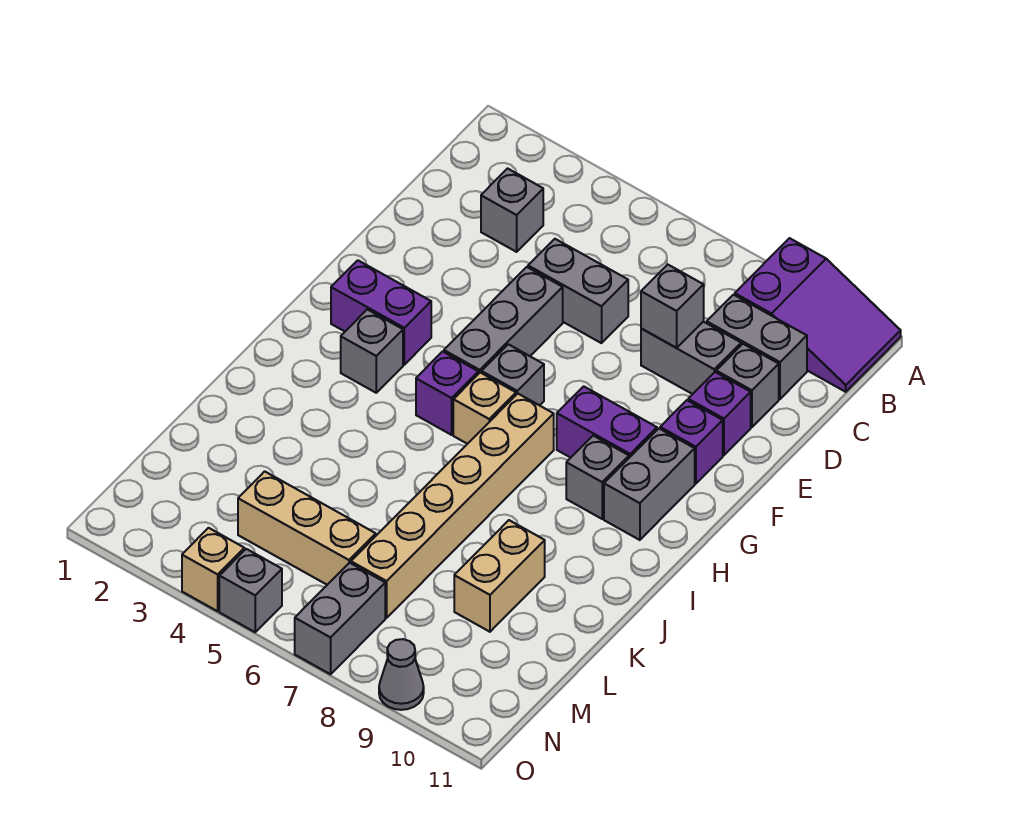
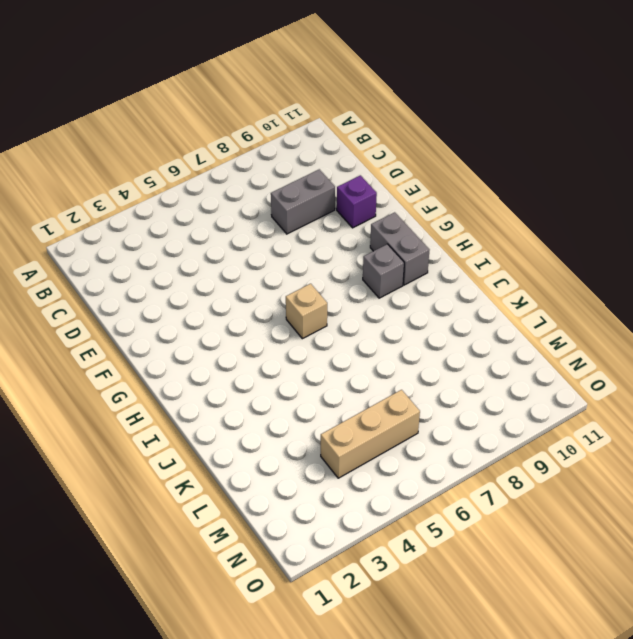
none -> purple 2x3 slope [735,238,901,392]
none -> grey 1x1 brick [481,168,543,252]
none -> grey 1x2 brick [707,295,807,399]

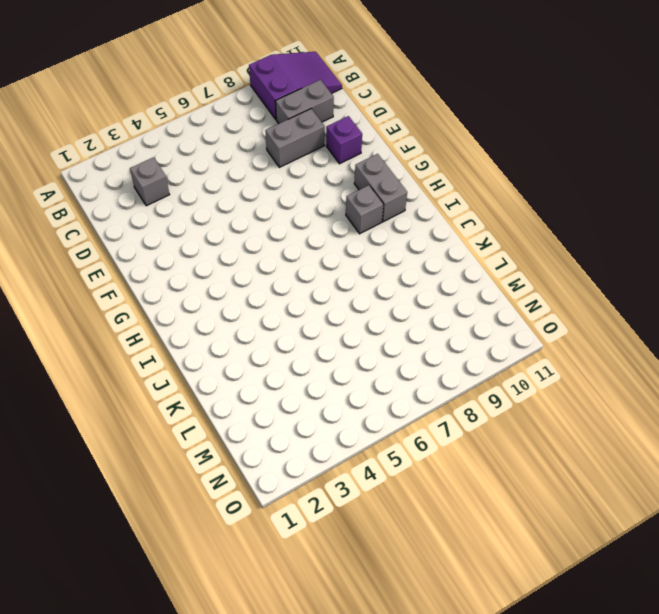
none -> grey 1x2 brick [528,239,628,343]
none -> grey 1x1 brick [716,344,779,427]
none -> grey 1x3 brick [444,267,563,374]

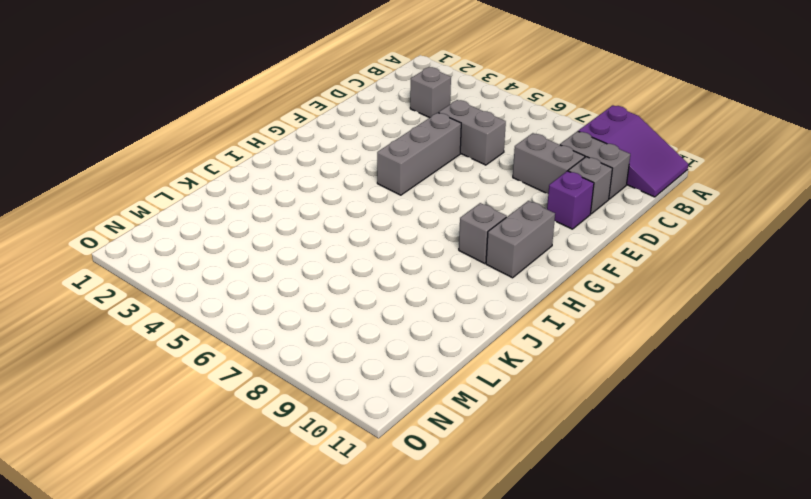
none -> purple 1x1 brick [660,400,723,484]
none -> purple 1x2 brick [331,260,431,365]
none -> grey 1x1 brick [482,344,544,405]

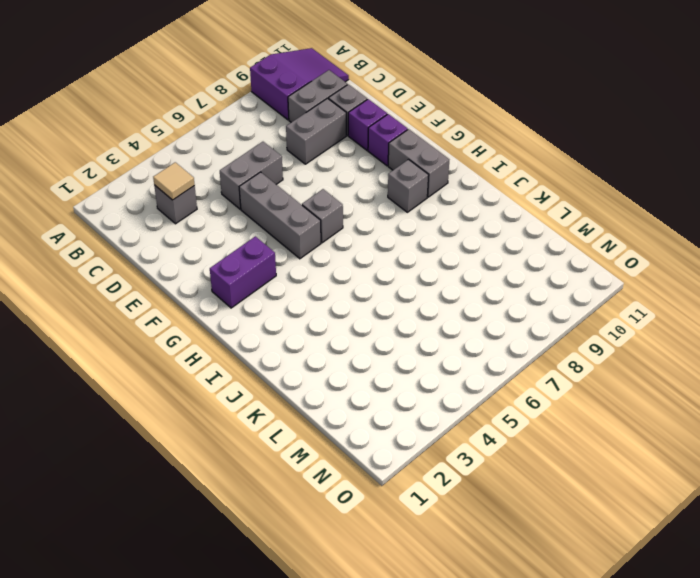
tan 1x1 tile [153,162,195,200] -> none
none -> purple 1x2 brick [557,386,657,458]
none -> grey 1x1 brick [341,309,403,393]
none -> purple 1x1 brick [416,352,478,435]

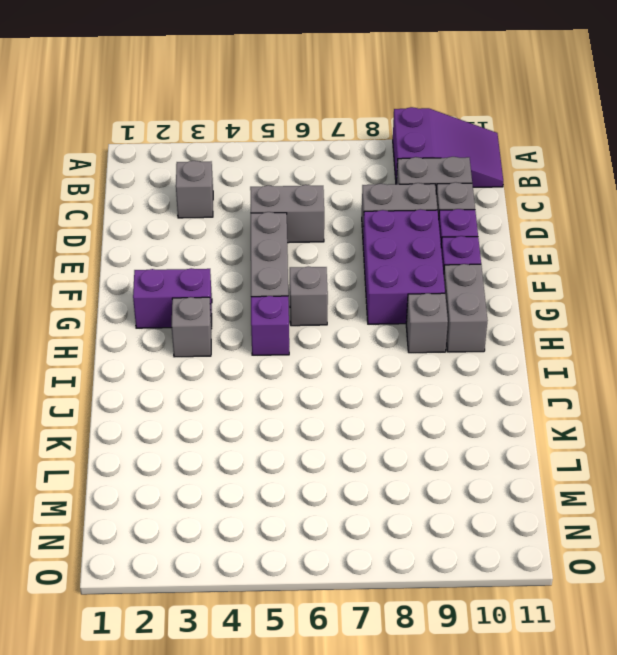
purple 2x3 brick [363,209,445,324] -> purple 1x2 brick [557,386,657,458]
none -> tan 1x1 brick [453,373,516,444]
none -> tan 1x6 brick [351,394,554,618]
none -> tan 1x2 brick [454,520,545,632]

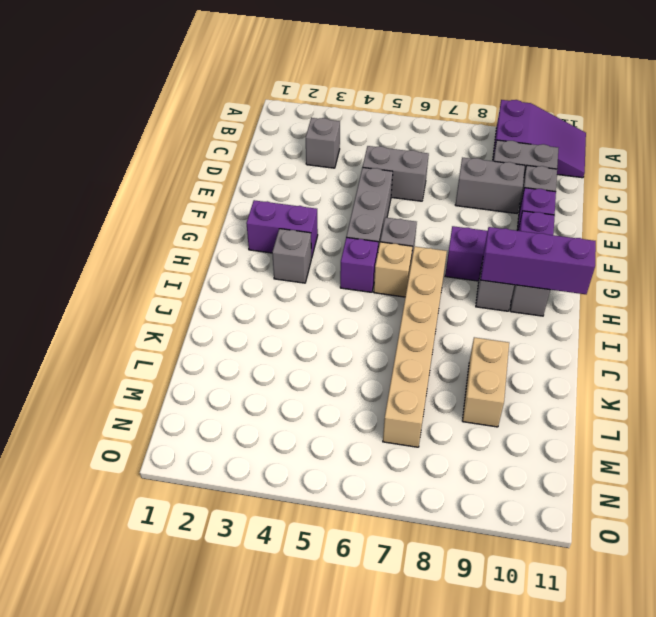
purple 1x3 brick [481,227,596,294] -> none
none -> tan 1x3 brick [238,471,376,585]
none -> grey 1x2 brick [295,563,385,674]
none -> tan 1x1 brick [182,528,244,611]

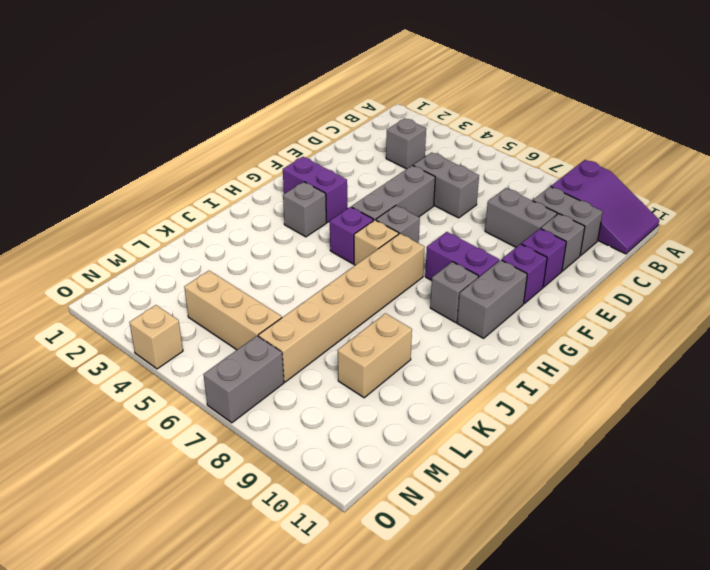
none -> grey 1x1 brick [219,549,282,632]
none -> grey 1x1 cone [379,639,424,710]
none -> grey 1x1 brick [641,265,704,348]

